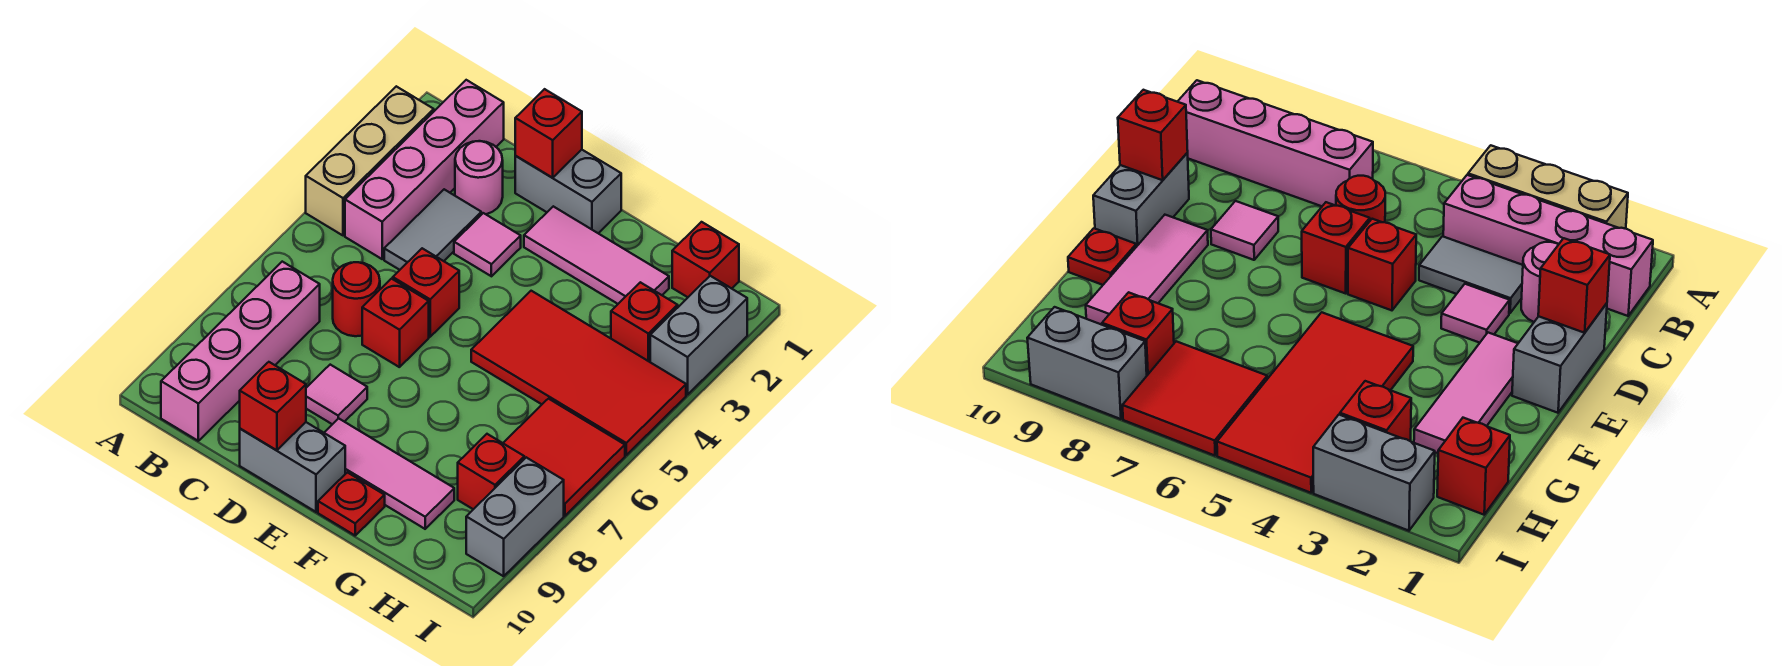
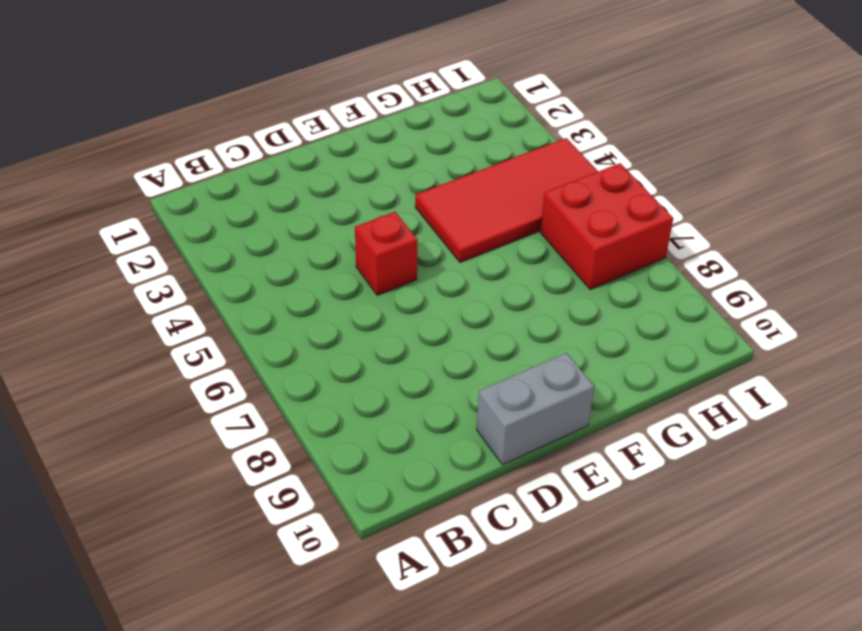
red 2x2 brick [540,163,673,289] -> red 2x2 tile [503,399,625,516]
none -> tan 1x3 brick [306,86,434,235]
none -> pink 1x4 brick [345,80,504,259]
none -> pink 1x4 brick [161,262,320,441]

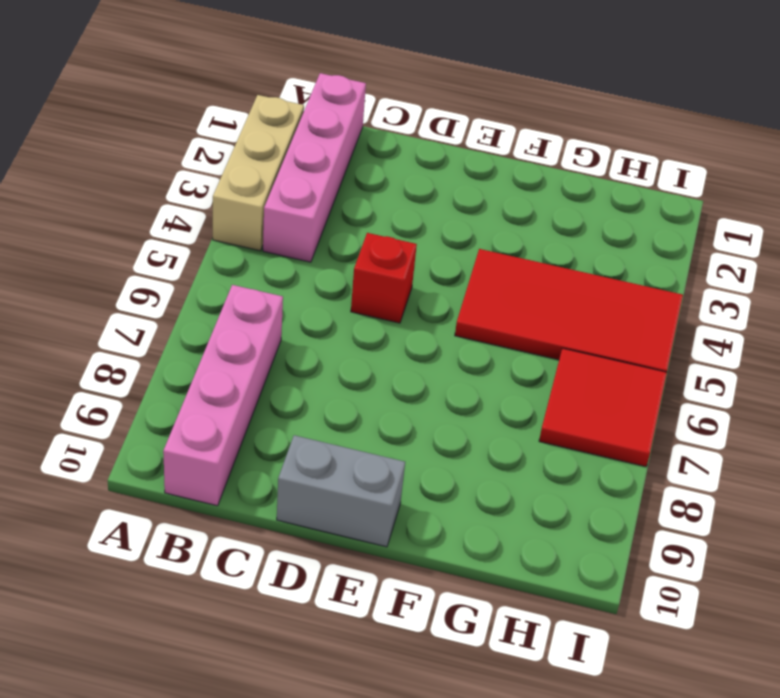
none -> pink 1x1 round brick [455,141,503,215]
none -> grey 1x2 tile [384,189,481,270]
none -> red 1x1 round brick [333,262,380,336]

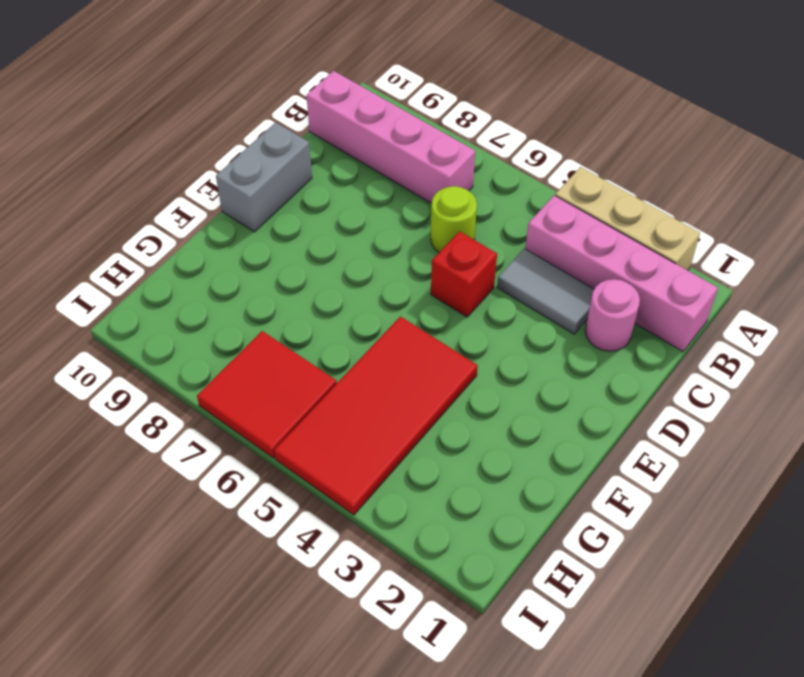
lime 1x1 round brick [431,186,477,252] -> red 1x1 round brick [333,262,380,336]
none -> grey 1x2 brick [515,150,621,233]
none -> pink 1x1 tile [454,213,521,276]
none -> red 1x1 brick [362,279,429,367]

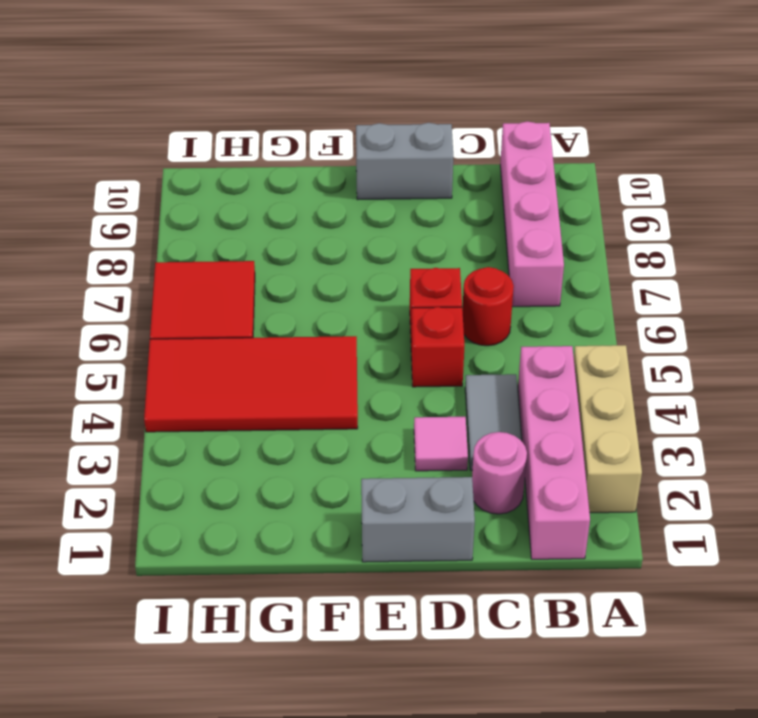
none -> pink 1x1 tile [306,365,367,424]
none -> pink 1x3 tile [524,206,669,304]
none -> pink 1x3 tile [324,418,454,529]

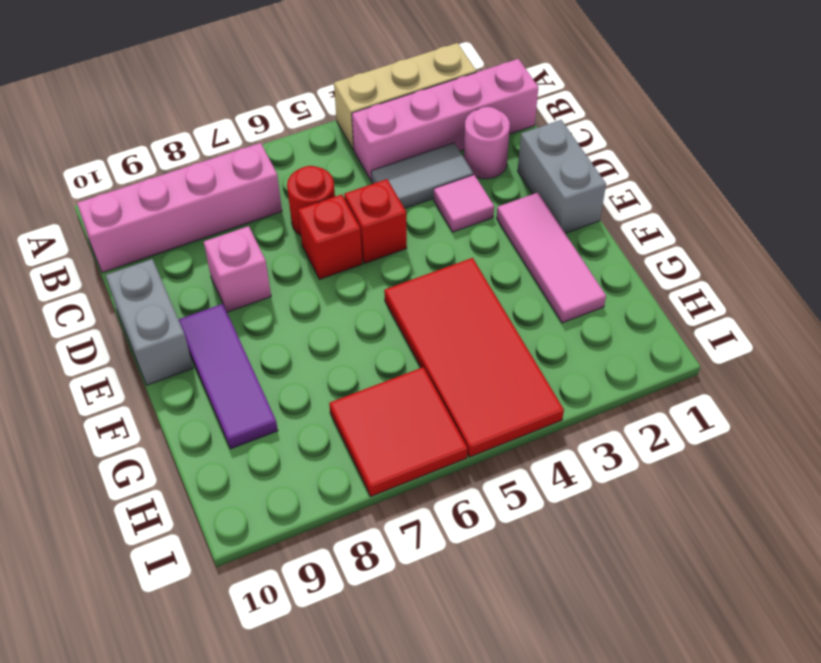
pink 1x1 brick [204,226,271,312] -> pink 1x1 tile [306,365,367,424]
purple 1x3 tile [179,304,278,449] -> pink 1x3 tile [324,418,454,529]
none -> red 1x1 plate [318,472,385,535]
none -> red 1x1 brick [672,222,739,297]
none -> red 1x1 brick [611,282,678,362]

